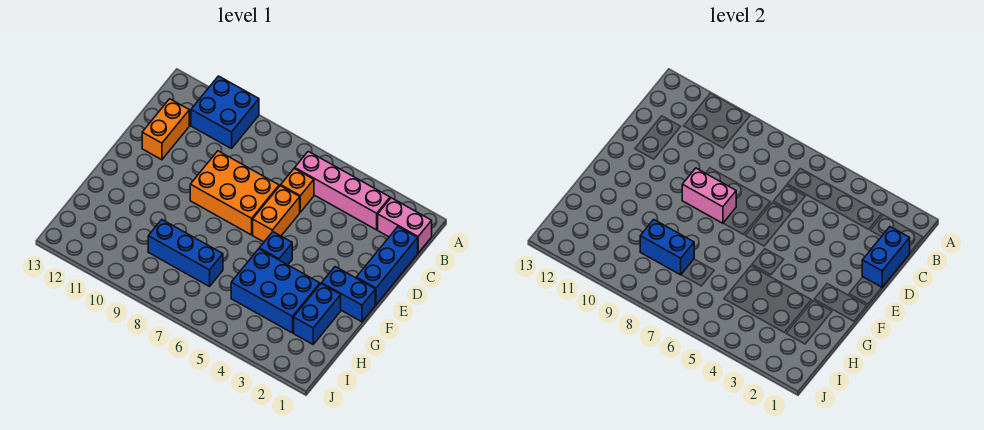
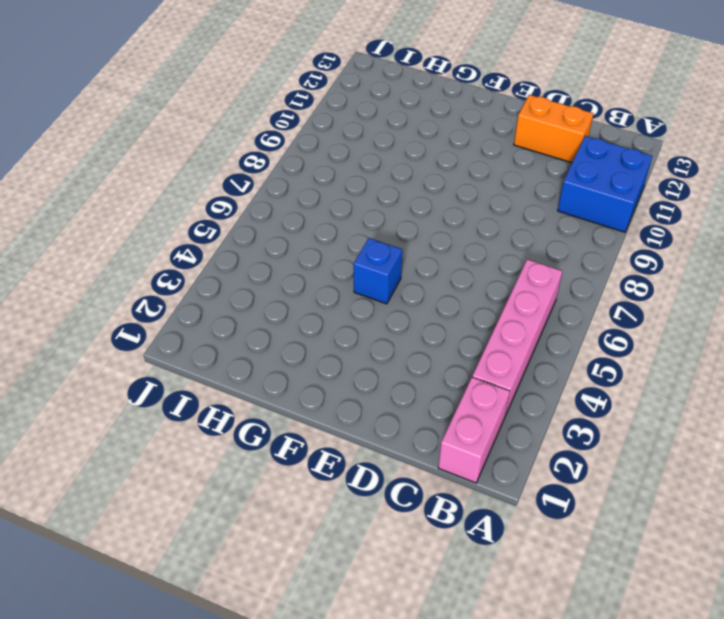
none -> blue 1x3 brick [356,227,418,305]
none -> orange 1x1 brick [281,168,314,212]
none -> orange 1x2 brick [253,186,300,242]

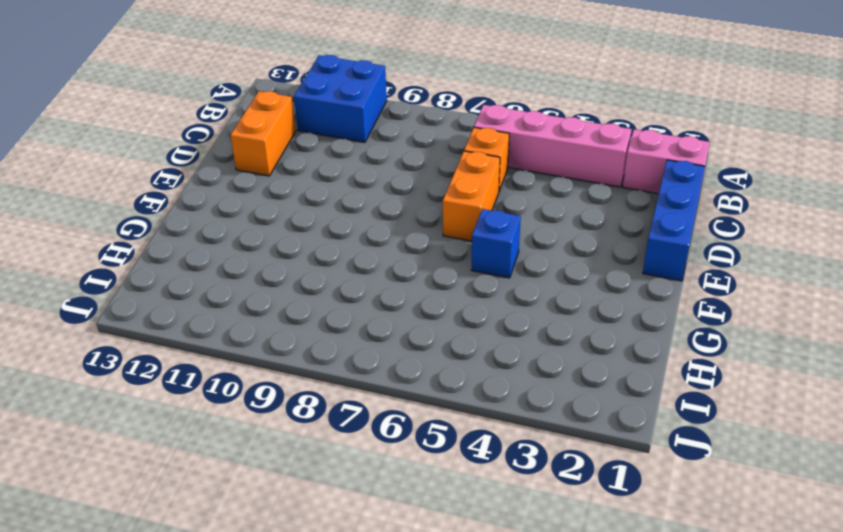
none -> orange 2x3 brick [190,151,279,235]
none -> blue 1x2 brick [322,267,375,322]
none -> blue 1x2 brick [294,284,341,344]

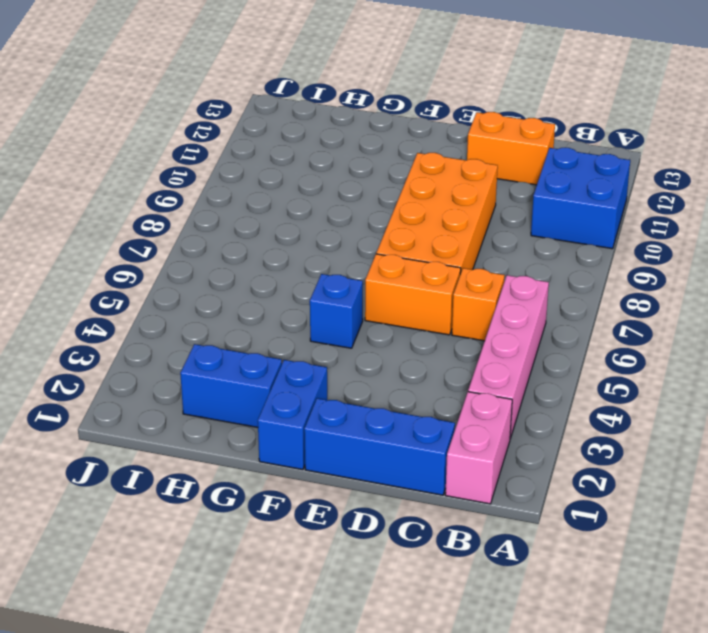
orange 2x4 brick [376,153,498,274] -> orange 2x3 brick [190,151,279,235]
none -> blue 2x3 brick [231,249,320,333]
none -> blue 1x3 brick [148,220,223,286]
none -> blue 1x2 brick [862,227,910,287]

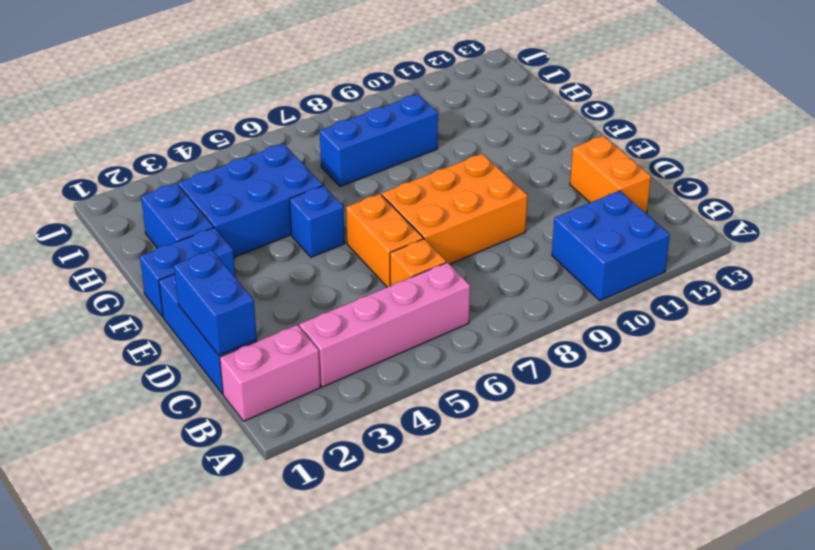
none -> pink 1x2 brick [682,168,736,223]
none -> blue 1x2 brick [640,220,694,275]

